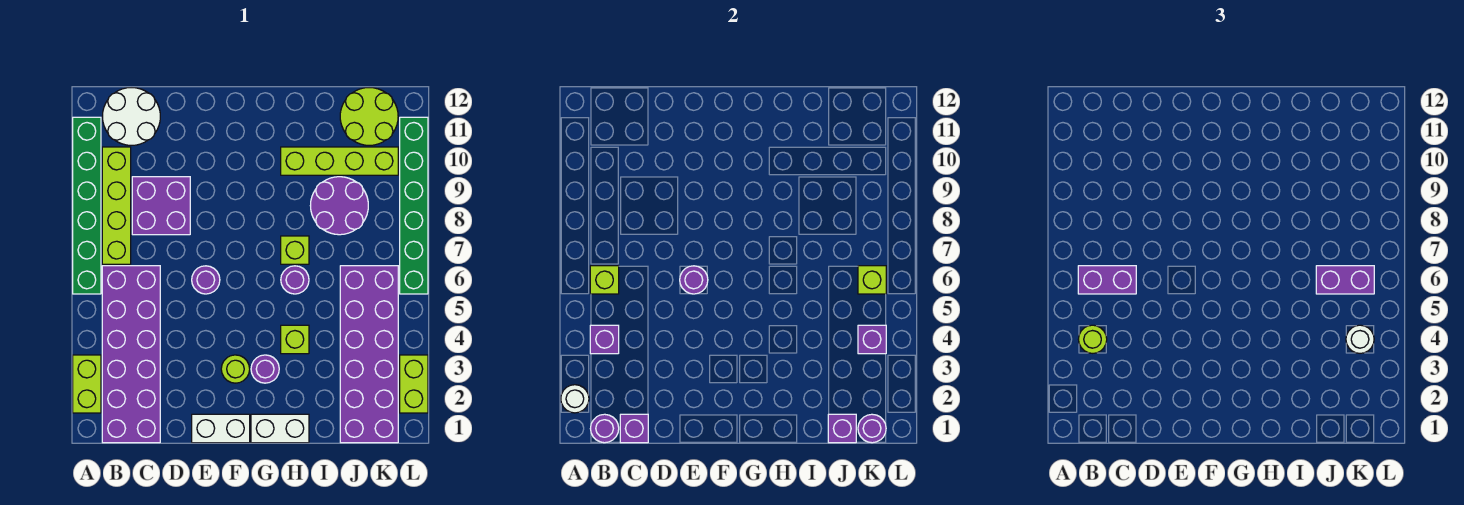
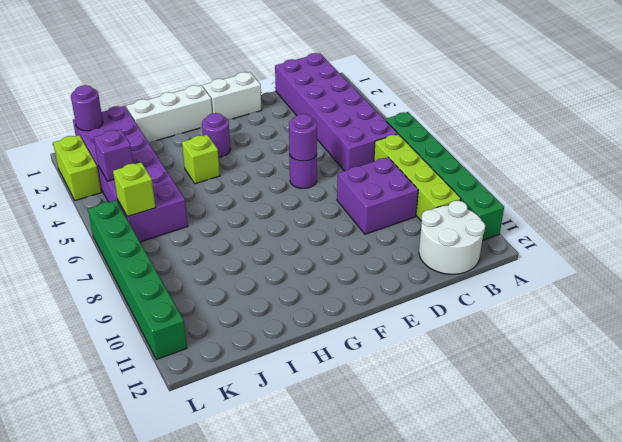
white 1x3 brick [126,85,212,143] -> white 1x2 brick [251,414,309,443]
none -> lime 1x2 brick [73,355,101,413]
none -> lime 1x1 round brick [221,355,250,383]
none -> purple 1x1 round brick [281,266,309,294]
none -> lime 1x1 brick [281,236,309,264]

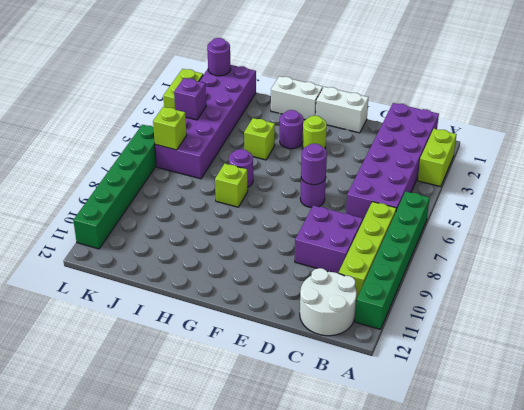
none -> lime 1x4 brick [281,147,398,175]
none -> purple 2x2 round brick [310,177,368,235]
none -> lime 2x2 round brick [340,88,398,145]
none -> white 1x1 round brick [561,385,589,413]

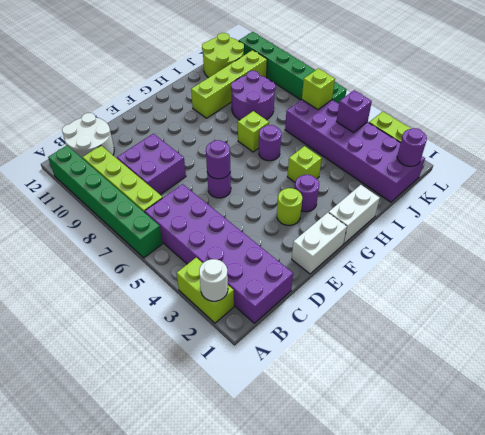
none -> purple 1x1 round brick [590,414,619,443]
none -> purple 1x1 brick [590,325,619,354]
none -> lime 1x1 brick [590,266,619,294]
none -> purple 1x1 brick [620,414,648,443]

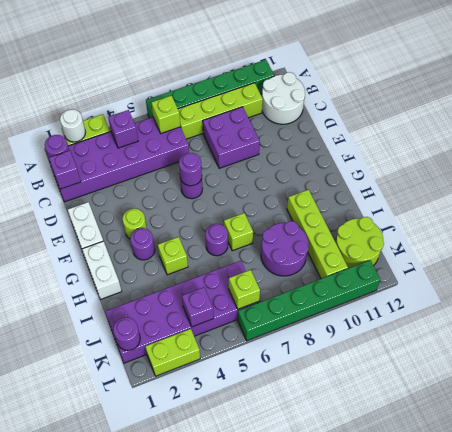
none -> purple 1x1 brick [828,414,856,443]
none -> lime 1x1 round brick [1078,325,1107,353]
none -> purple 1x2 brick [1078,266,1136,294]
none -> purple 1x2 brick [1316,266,1374,294]

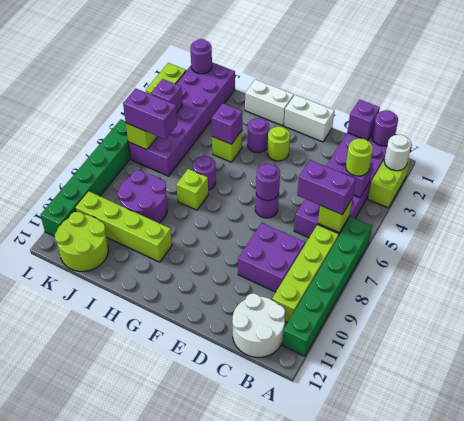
purple 1x1 brick [212,103,242,144] -> purple 1x1 brick moved to [828,414,856,443]
none -> white 1x1 round brick [1346,325,1374,353]

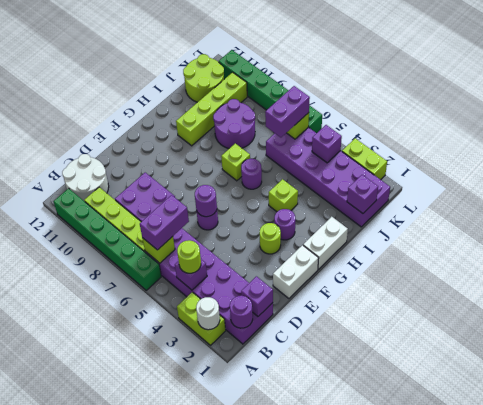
none -> purple 1x1 round brick [858,414,886,443]
none -> white 1x1 round brick [1346,325,1374,353]

